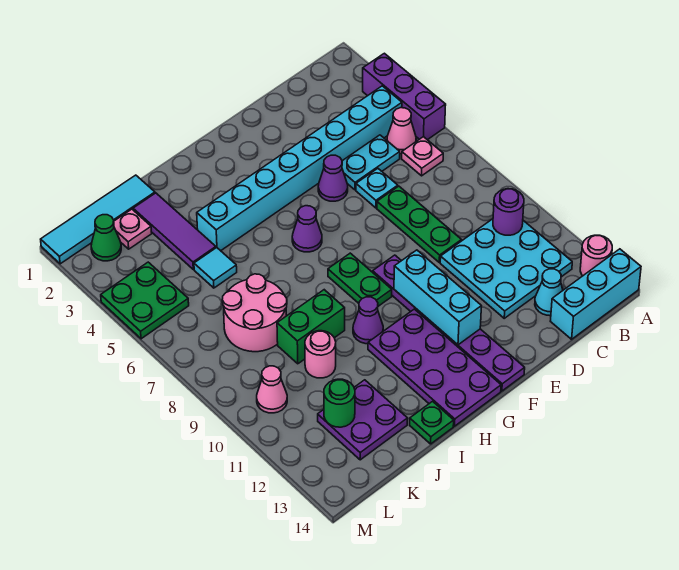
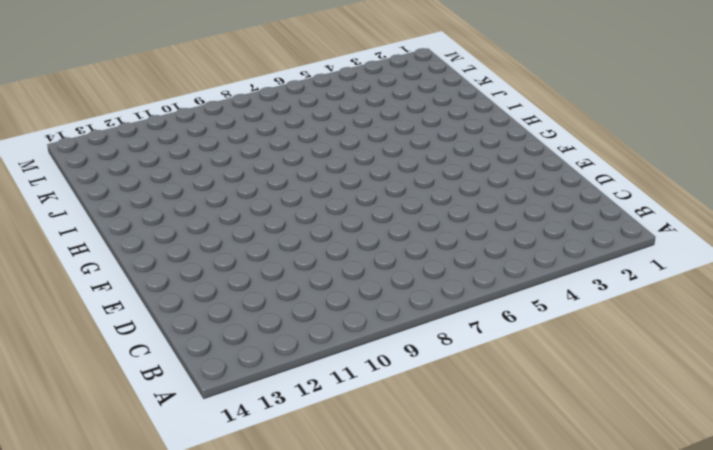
none -> purple 1x3 brick [363,53,446,140]
none -> pink 1x1 round brick [580,235,612,276]
none -> cyan 1x3 brick [550,249,641,339]
none -> cyan 1x8 brick [197,86,402,251]

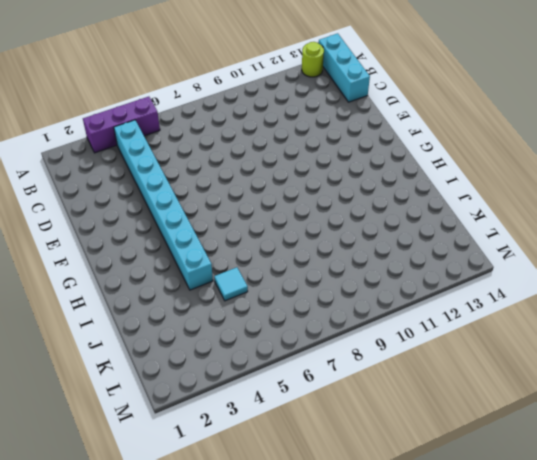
lime 1x1 round brick [302,42,324,77] -> pink 1x1 round brick [580,235,612,276]
none -> pink 1x1 cone [387,108,416,154]
none -> pink 1x1 plate [402,137,443,176]
none -> cyan 3x3 plate [440,219,572,318]
none -> cyan 1x2 plate [342,135,400,190]

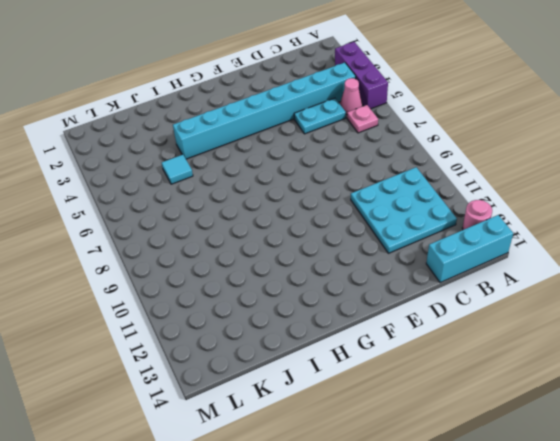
none -> cyan 1x1 cone [535,269,563,316]
none -> cyan 1x1 plate [356,168,398,208]
none -> green 1x3 plate [377,186,461,262]
none -> purple 1x1 cone [318,155,348,201]

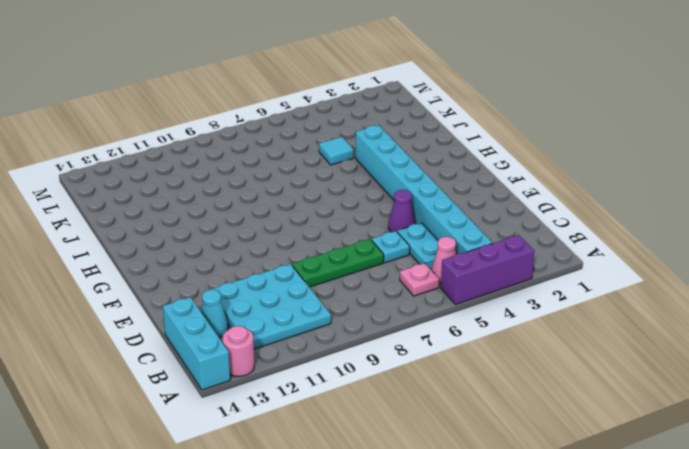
none -> purple 1x6 plate [373,255,525,391]
none -> purple 1x1 cone [292,206,322,252]
none -> green 1x2 plate [328,253,392,306]
none -> purple 2x4 plate [368,309,501,426]

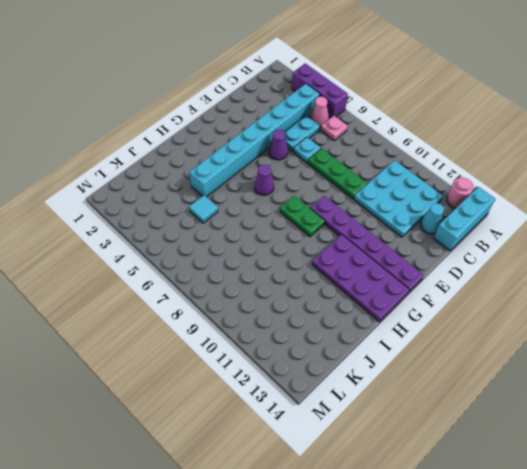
none -> purple 1x1 cone [353,297,383,344]
none -> green 1x2 brick [277,290,345,364]
none -> green 1x1 plate [410,401,454,444]
none -> cyan 1x4 tile [41,175,155,264]

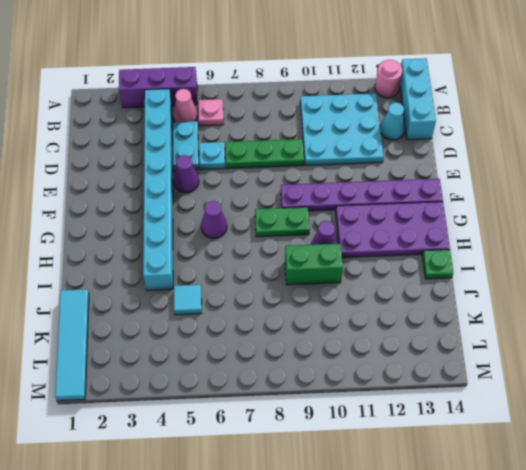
green 1x2 brick [285,244,343,285] -> green 1x2 brick turned to [277,290,345,364]
none -> purple 1x3 tile [133,193,216,269]
none -> pink 2x2 round brick [222,274,287,352]
none -> pink 1x1 round brick [305,331,336,378]
none -> purple 2x2 plate [318,380,408,460]

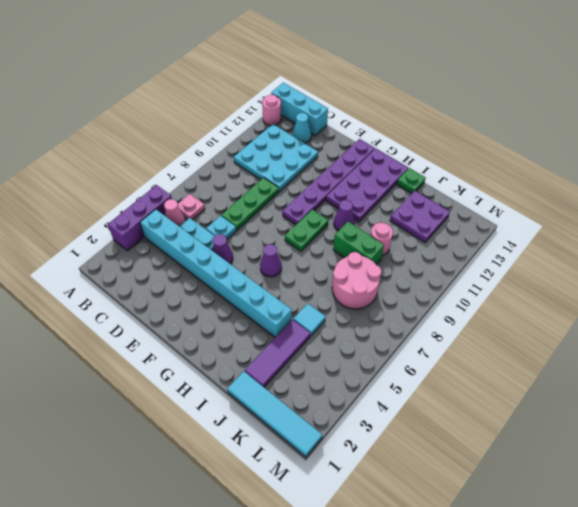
none -> pink 1x1 plate [114,209,152,249]
none -> green 1x1 cone [91,215,121,261]
none -> green 2x2 plate [101,262,189,339]
none -> pink 1x1 cone [257,366,287,413]

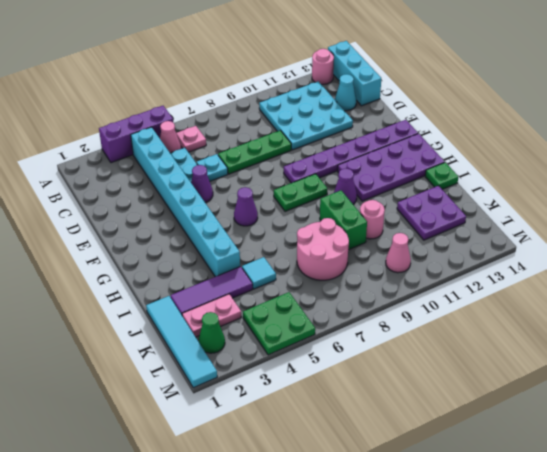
pink 1x2 plate [182,294,241,337] -> pink 1x1 plate [114,209,152,249]
none -> purple 1x1 round brick [493,189,524,235]
none -> cyan 1x3 brick [394,250,481,345]
none -> green 1x1 round brick [324,379,355,427]

